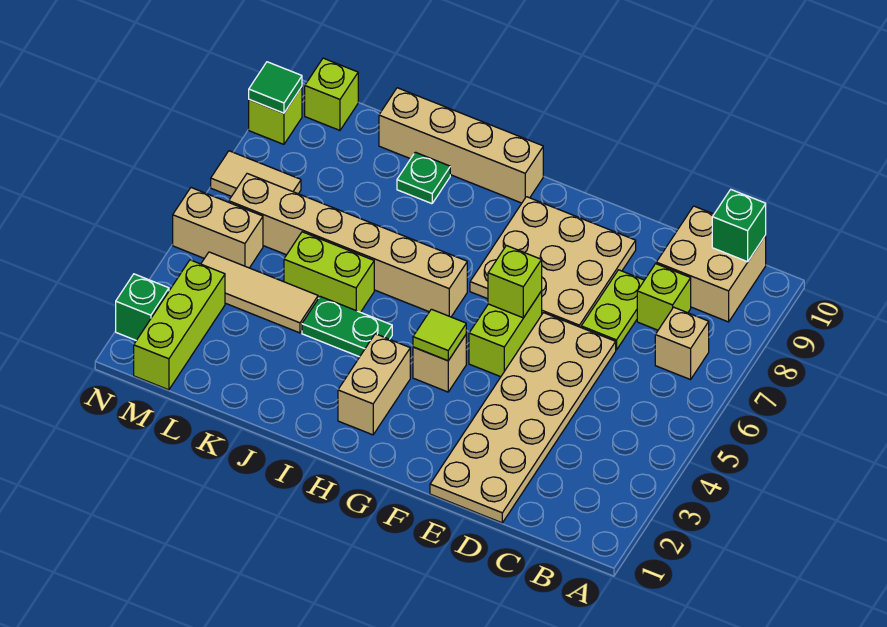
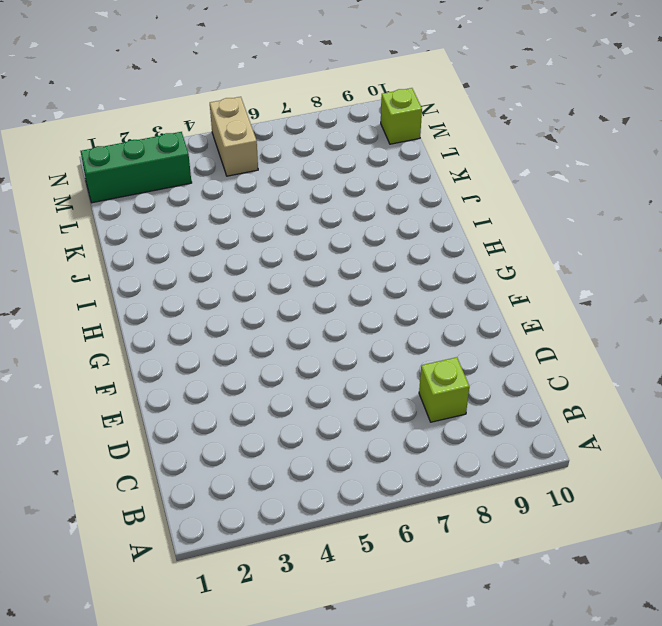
green 1x3 brick [81,132,192,203] -> lime 1x3 brick [134,260,225,390]
none -> tan 1x1 brick [655,307,709,380]
none -> tan 2x2 brick [656,206,766,322]
none -> tan 2x6 plate [430,313,616,523]

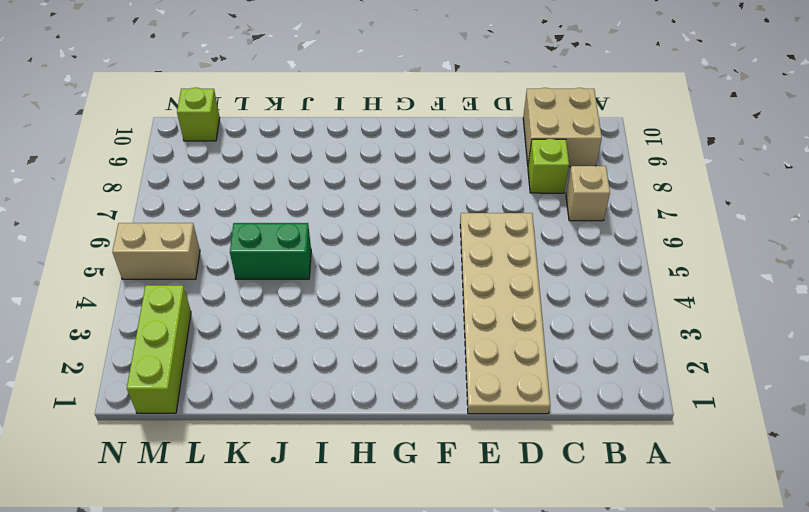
green 1x2 brick [230,223,311,279] -> lime 1x2 brick [284,232,374,312]
none -> lime 1x2 plate [581,270,644,350]
none -> tan 3x3 plate [470,197,636,327]
none -> lime 1x2 brick [469,291,542,377]

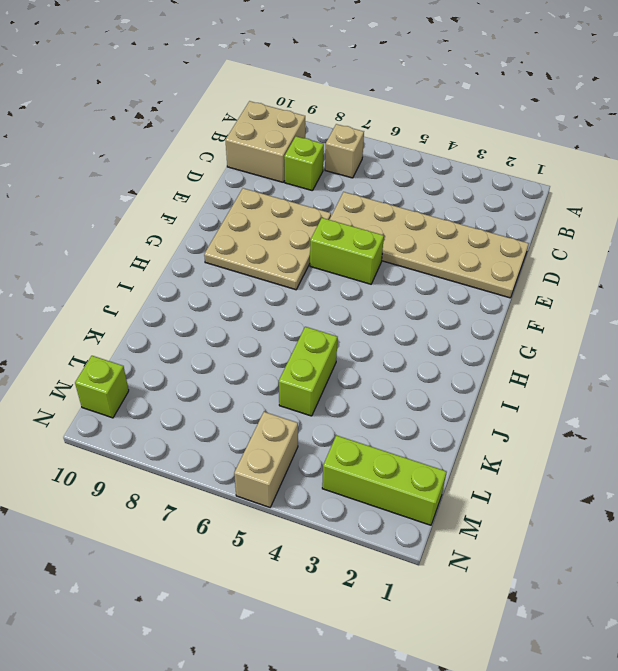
none -> lime 1x2 plate [581,270,644,350]
none -> tan 1x1 brick [413,335,466,392]
none -> tan 1x2 brick [338,334,410,435]

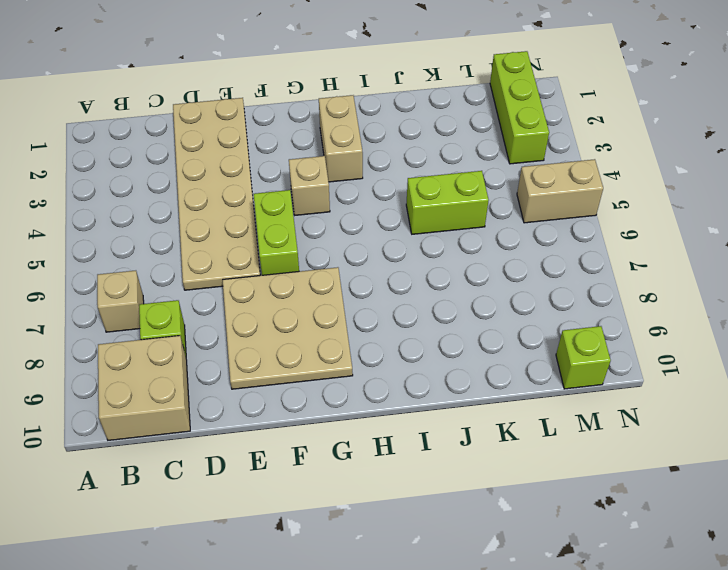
none -> lime 1x2 plate [581,270,644,350]
none -> tan 1x6 brick [229,174,467,317]
none -> tan 1x4 brick [379,88,543,203]

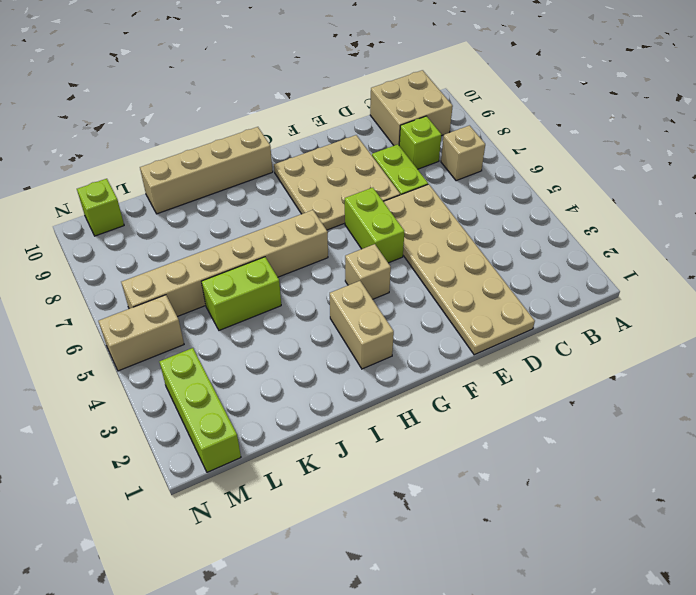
none -> green 1x2 plate [302,296,392,357]
none -> green 1x1 plate [397,152,450,204]
none -> tan 1x3 tile [201,252,318,333]

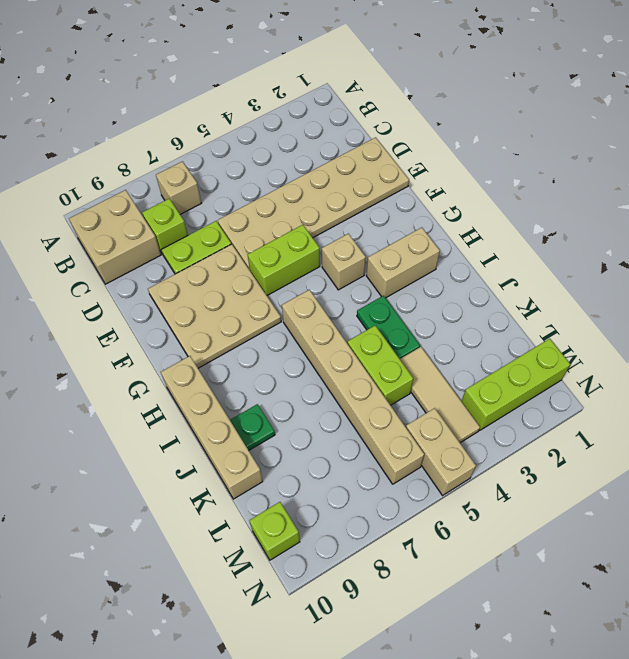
none -> tan 1x2 tile [211,151,301,196]
none -> green 1x1 brick [116,274,169,341]
none -> lime 1x1 brick [249,87,302,144]

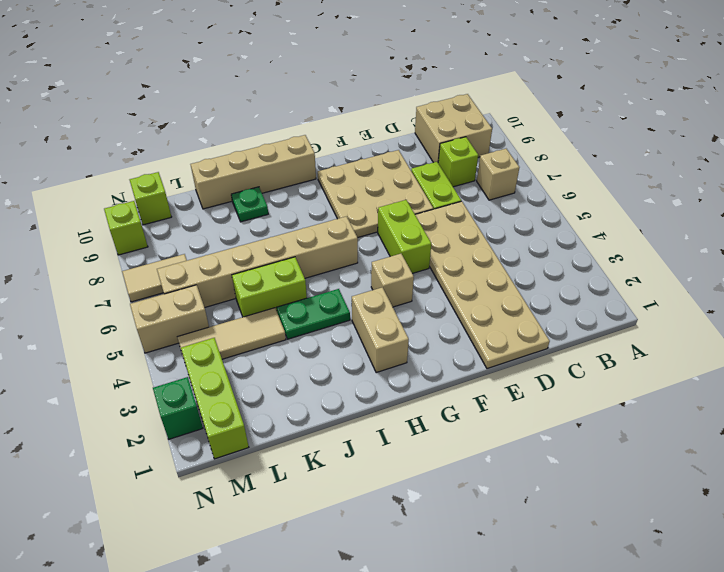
none -> green 1x1 brick [712,190,766,262]
none -> lime 1x1 brick [488,246,542,318]
none -> lime 1x1 tile [413,309,466,361]

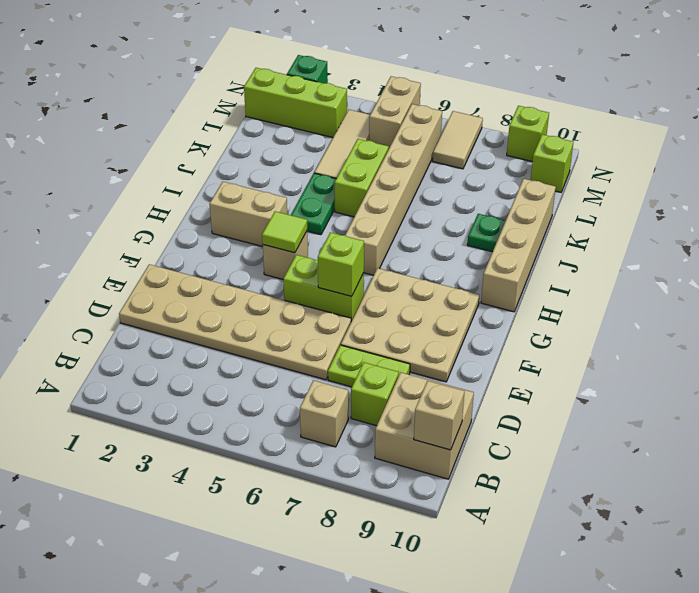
tan 1x1 brick [414,381,465,450] -> green 1x1 brick [712,190,766,262]
none -> green 1x1 tile [249,62,302,113]

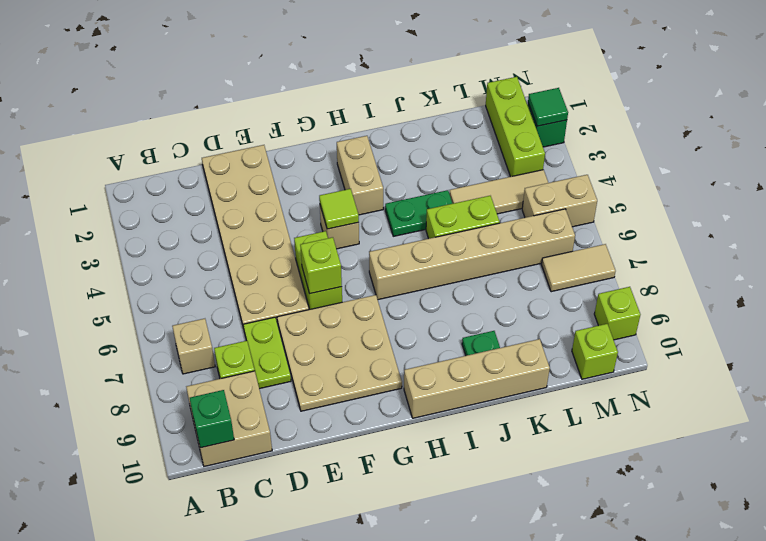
green 1x1 tile [528,88,568,126] -> green 1x1 tile moved to [249,62,302,113]

